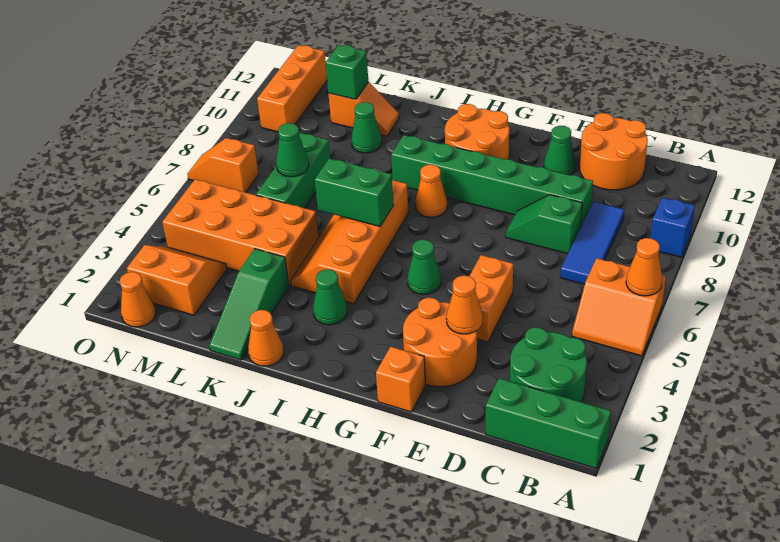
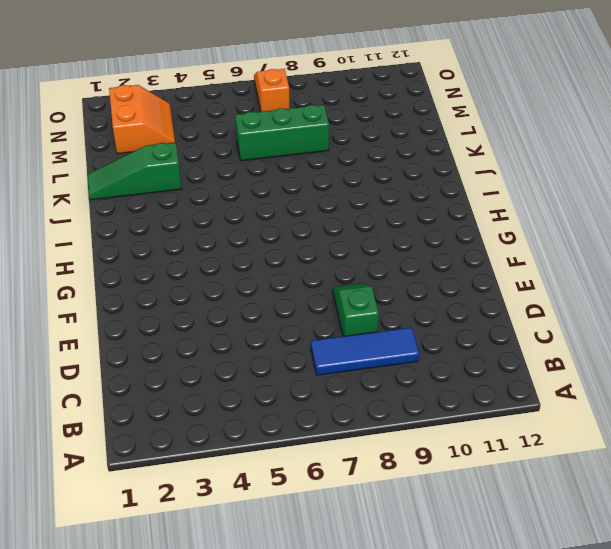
none -> green 1x3 brick [486,378,611,469]
none -> orange 2x2 slope [572,258,666,356]
none -> blue 1x1 brick [651,198,695,257]
none -> green 2x2 round brick [510,327,587,402]

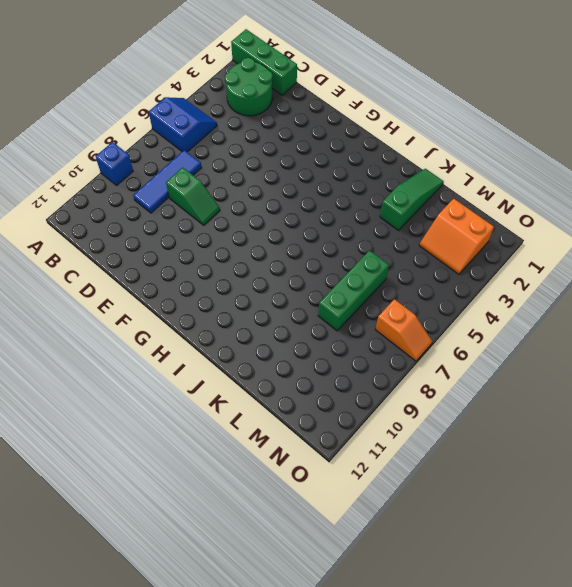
blue 2x2 slope [149,97,217,152] -> orange 2x2 slope [572,258,666,356]
none -> orange 2x2 round brick [580,113,648,190]
none -> green 1x6 brick [391,135,593,225]
none -> orange 2x2 round brick [403,298,477,387]
none -> orange 1x2 brick [469,255,513,342]

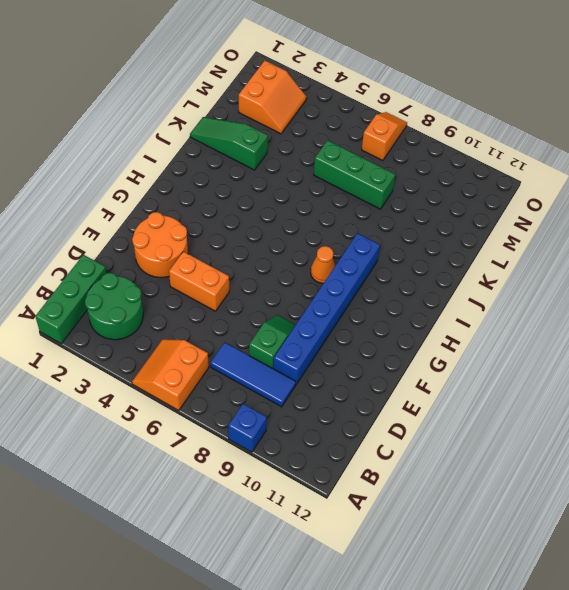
blue 1x6 brick [273,233,380,384] -> green 1x6 brick [391,135,593,225]
none -> orange 2x2 round brick [580,113,648,190]
none -> green 1x1 cone [544,126,576,175]
none -> orange 1x1 brick [376,347,425,412]
none -> green 1x1 cone [407,240,441,295]

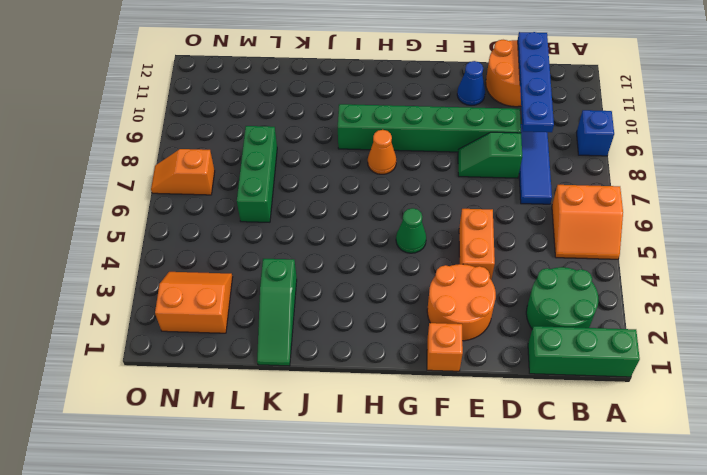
blue 1x4 plate [518,32,554,132] -> none
blue 1x1 cone [457,61,485,105] -> green 1x1 cone [544,126,576,175]
none -> orange 2x2 round brick [445,104,509,159]
none -> green 1x1 cone [313,269,348,325]
none -> orange 2x4 slope [291,180,408,304]
none -> orange 1x1 cone [248,310,284,366]

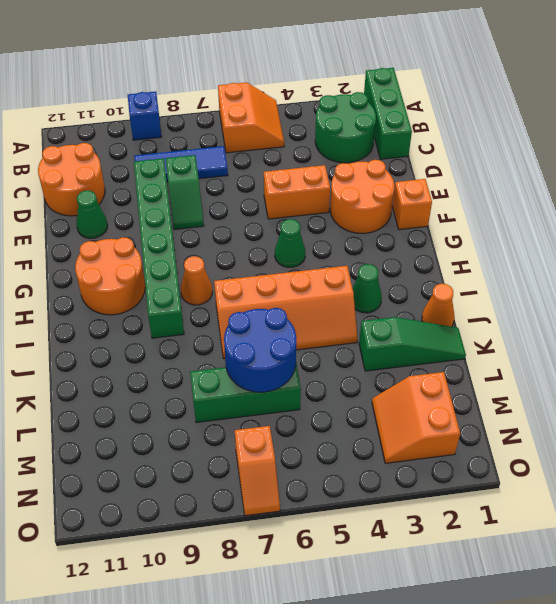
blue 2x2 round brick [224,308,296,392] -> green 1x1 cone [276,123,309,177]
none -> orange 2x4 brick [162,179,319,285]
none -> green 1x1 cone [351,102,382,153]
none -> orange 1x2 slope [328,82,399,136]
none -> orange 1x1 cone [120,272,156,327]

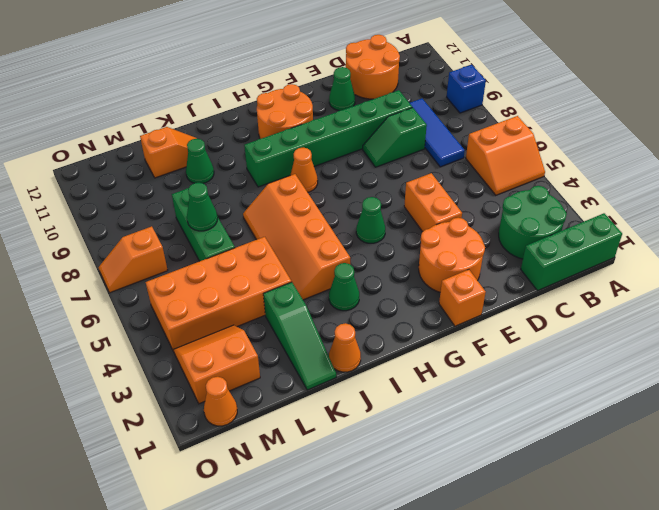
none -> orange 1x3 brick [257,45,327,132]
none -> orange 1x1 cone [626,238,663,296]
none -> orange 1x1 cone [446,276,483,334]
none -> green 1x2 brick [315,158,394,226]

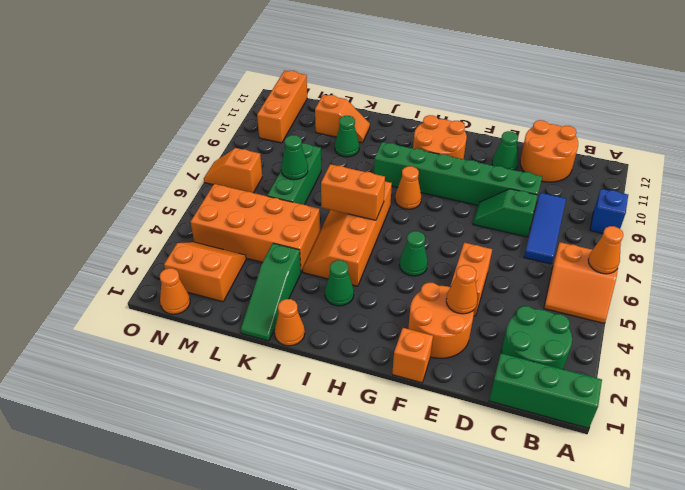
orange 1x2 brick [321,164,385,220] -> green 1x2 brick [315,158,394,226]
none -> green 1x1 brick [326,45,368,99]

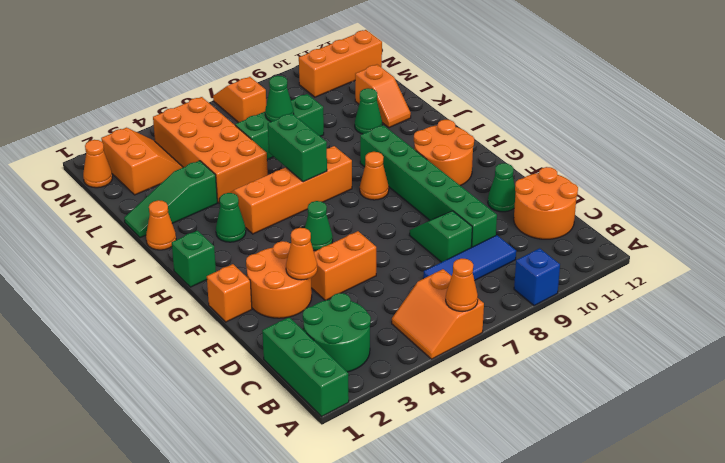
green 1x1 brick [172,231,216,287] -> green 1x1 brick moved to [326,45,368,99]

